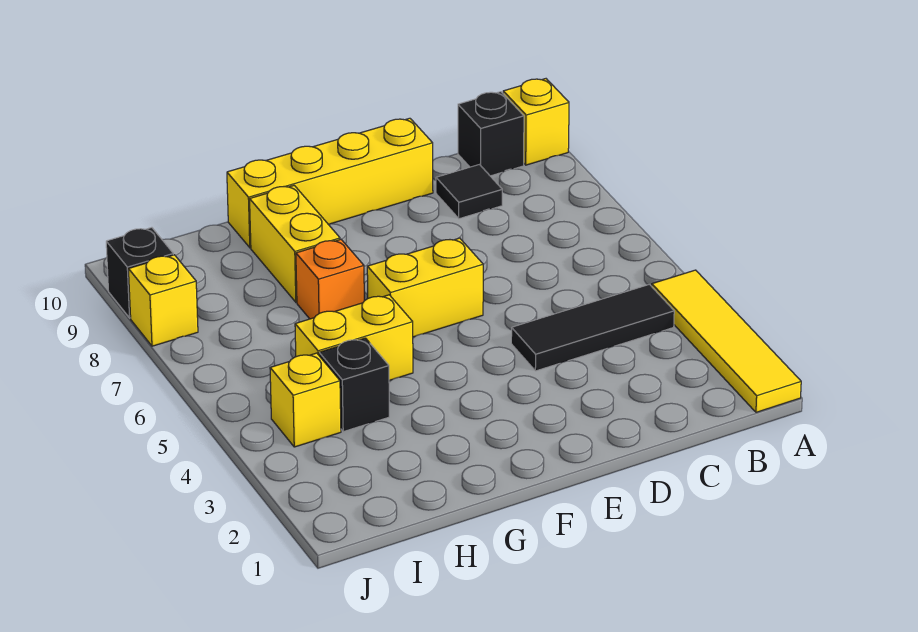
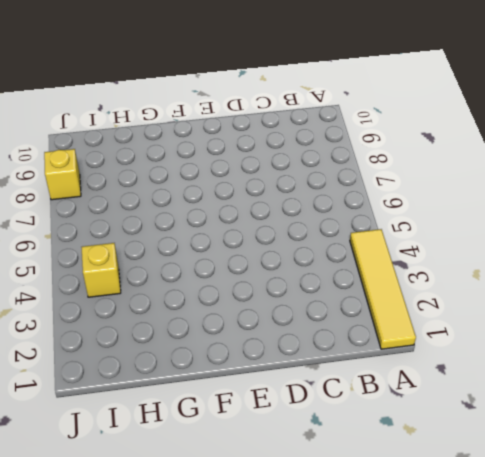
none -> yellow 1x1 brick [503,79,569,165]
none -> black 1x3 tile [511,284,674,371]
none -> black 1x1 brick [458,92,524,176]

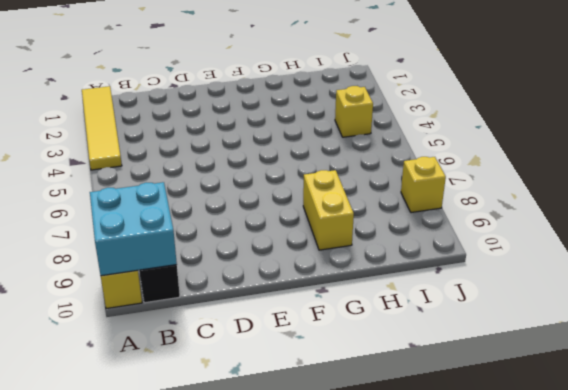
cyan 2x2 brick [90,182,177,276] -> none
none -> black 1x3 tile [511,284,674,371]
none -> black 1x1 tile [436,165,502,219]
none -> yellow 1x4 brick [227,118,433,248]

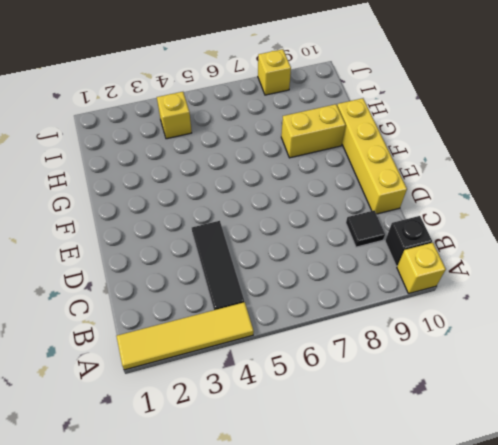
none -> yellow 1x2 brick [367,238,483,337]
none -> yellow 1x2 brick [295,295,413,380]
none -> orange 1x1 brick [296,239,364,319]

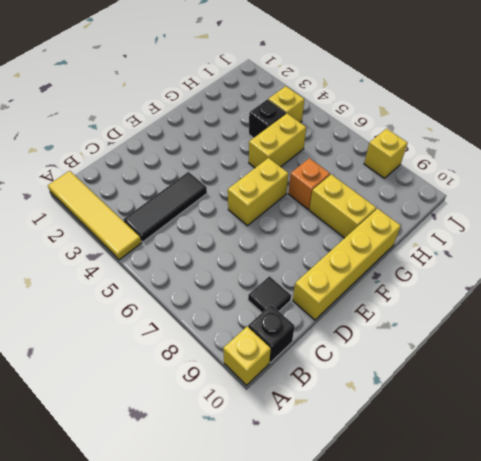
none -> black 1x1 brick [106,228,173,318]

